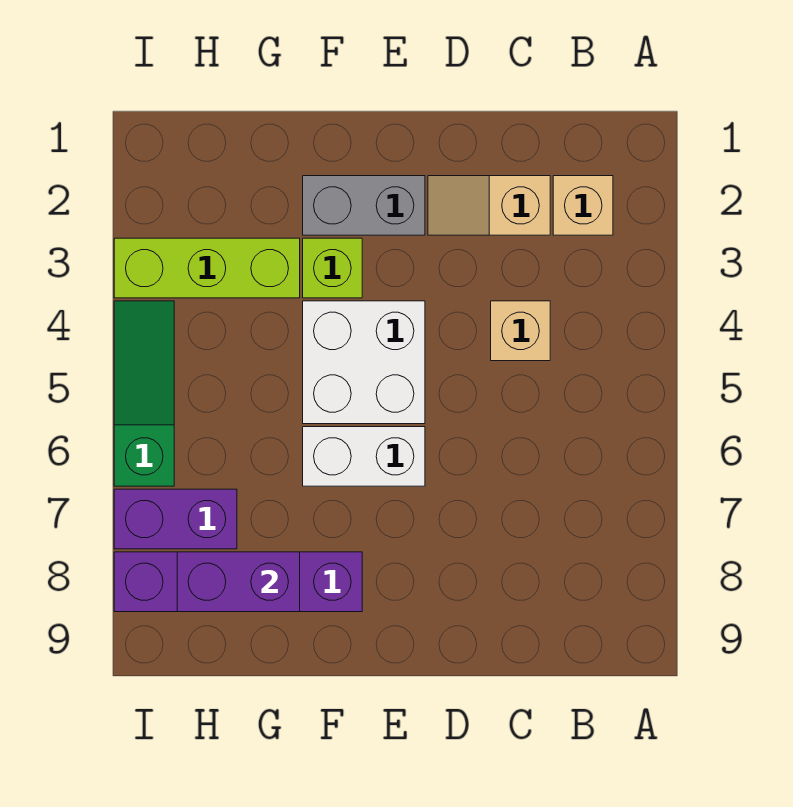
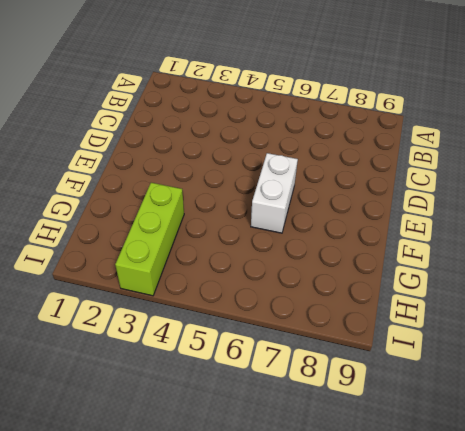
none -> tan 1x1 brick [553,176,613,235]
none -> tan 1x2 slope [428,176,550,235]
none -> tan 1x1 brick [491,301,550,361]

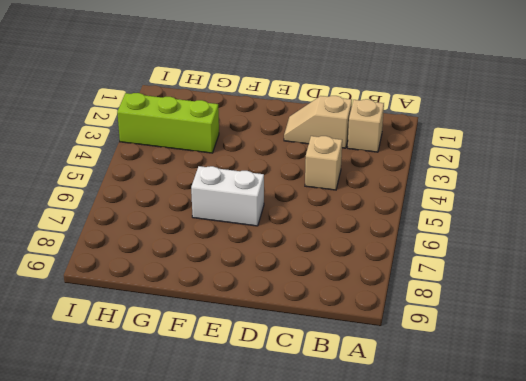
none -> grey 1x2 brick [303,176,425,235]
none -> white 2x2 brick [303,301,425,424]
none -> lime 1x1 brick [303,238,362,298]

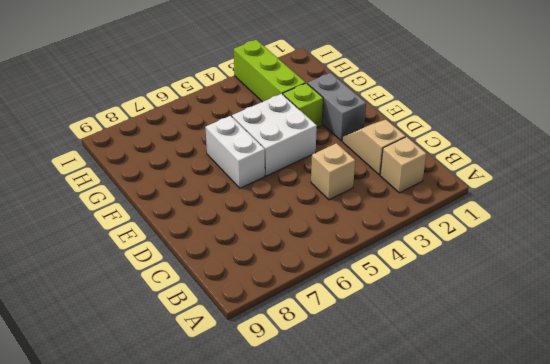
none -> purple 1x4 brick [114,552,362,612]
none -> purple 1x2 brick [114,489,237,549]
none -> green 1x3 slope [114,301,174,486]

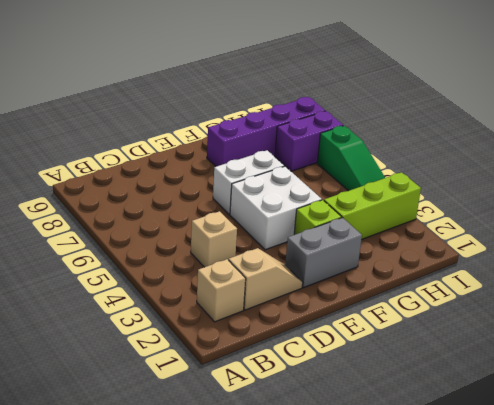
none -> purple 1x2 brick [177,552,300,612]

